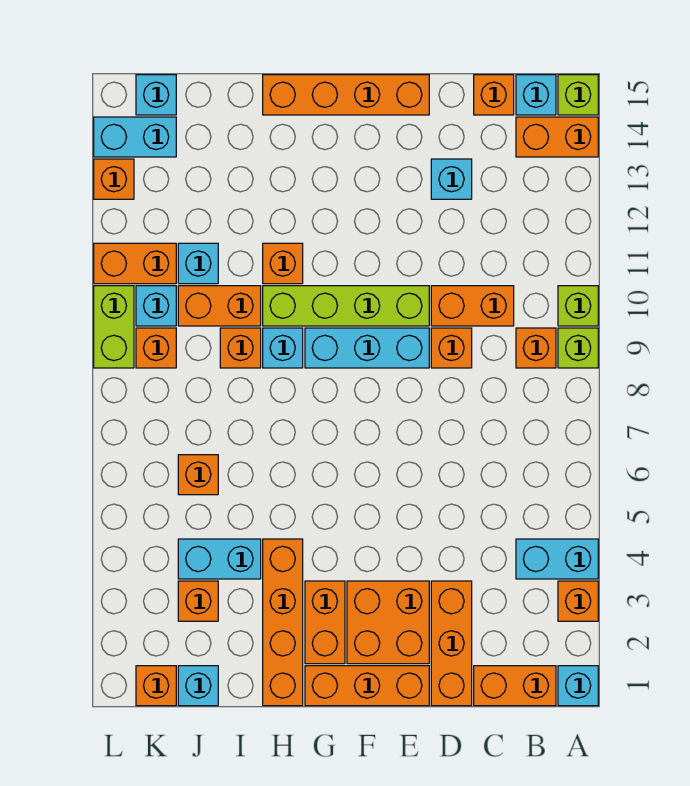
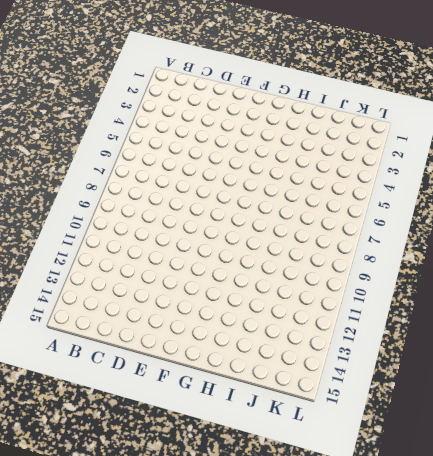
none -> cyan 1x1 brick [558,666,598,706]
none -> orange 1x1 brick [558,581,598,621]
none -> cyan 1x2 brick [516,539,598,579]
none -> lime 1x1 brick [558,328,598,368]

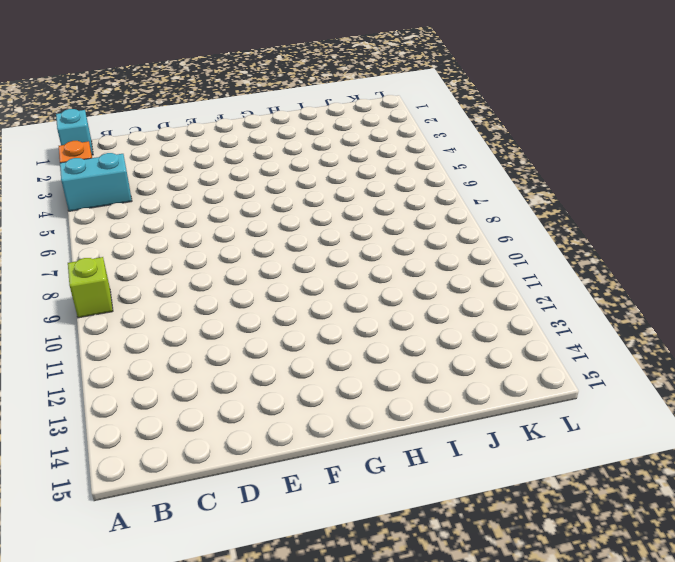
none -> lime 1x1 brick [558,286,598,326]
none -> orange 1x2 brick [516,117,598,157]
none -> lime 1x1 brick [558,75,598,115]
none -> orange 1x2 brick [474,666,556,706]

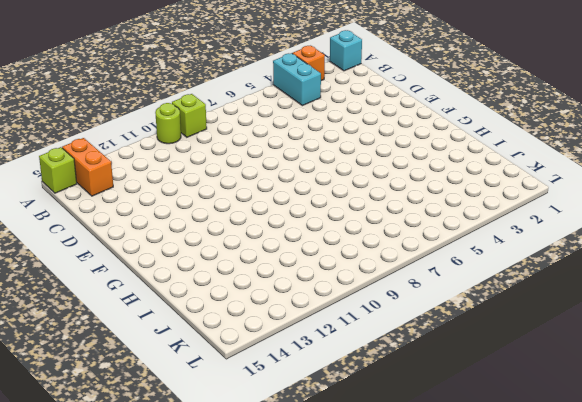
lime 1x1 round brick [155,103,181,144] -> lime 1x1 brick [558,286,598,326]
none -> orange 1x2 brick [474,666,556,706]
none -> orange 1x1 brick [516,328,556,368]
none -> cyan 1x1 brick [516,75,556,115]
none -> orange 1x2 brick [431,286,514,326]

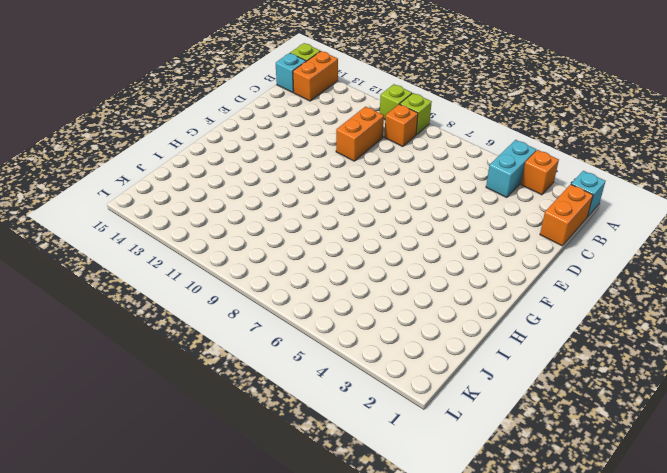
none -> orange 1x1 brick [474,75,514,115]
none -> orange 1x3 brick [431,581,472,706]
none -> orange 1x1 brick [431,328,472,368]
none -> cyan 1x1 brick [431,159,472,199]

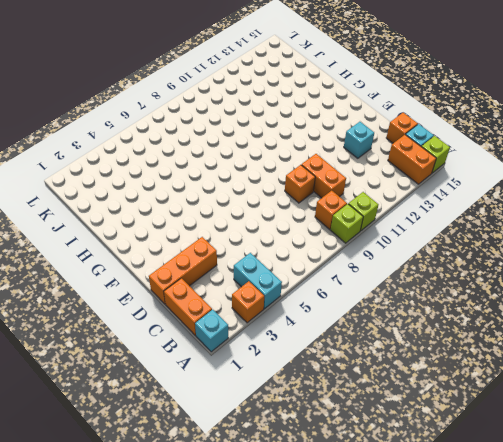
none -> orange 1x3 brick [305,666,429,706]
none -> orange 2x2 brick [347,581,429,664]
none -> cyan 1x3 brick [305,328,429,368]
none -> lime 1x4 brick [263,286,429,326]

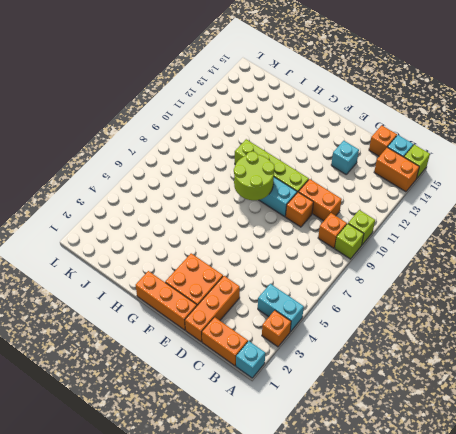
lime 2x2 round brick [234,151,275,200] -> none
none -> orange 1x4 brick [263,75,429,115]
none -> orange 1x2 brick [305,581,345,664]
none -> orange 1x4 brick [263,539,303,706]
none -> cyan 1x1 brick [263,328,303,368]

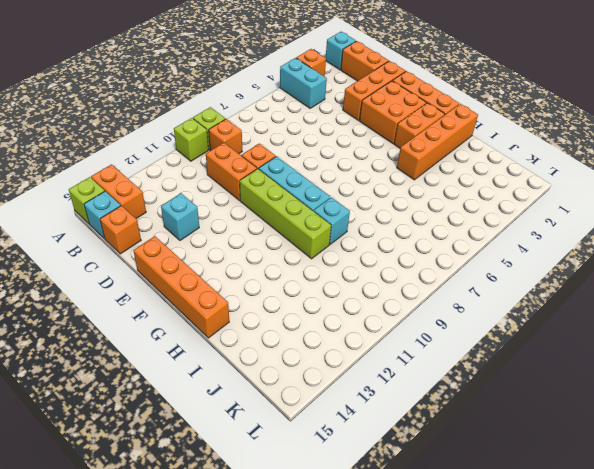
none -> orange 1x1 brick [263,243,303,284]
none -> cyan 1x2 brick [178,539,261,579]
none -> orange 1x1 brick [220,328,261,368]
none -> orange 1x2 brick [178,286,261,326]

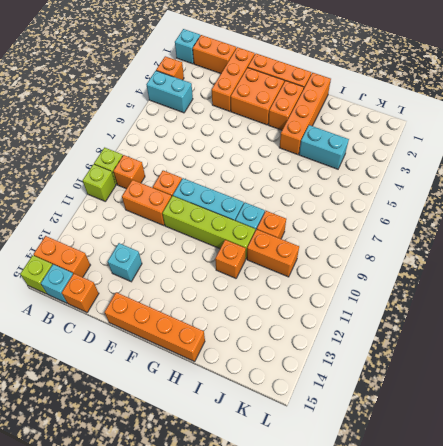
none -> cyan 1x1 brick [178,666,218,706]
none -> orange 1x1 brick [178,581,218,621]
none -> orange 1x1 brick [178,455,218,495]
none -> cyan 1x1 brick [178,243,218,284]

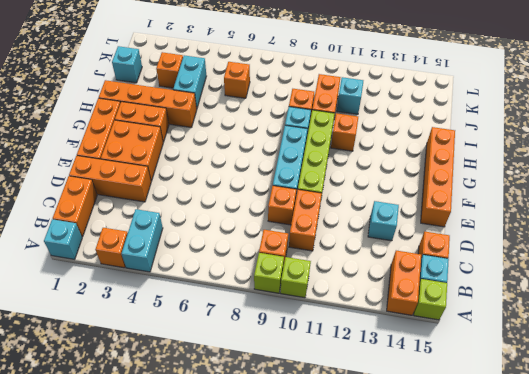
none -> orange 1x1 brick [136,666,176,706]
none -> orange 1x1 brick [136,328,176,368]
none -> cyan 1x1 brick [136,286,176,326]
none -> orange 1x2 brick [94,243,176,284]

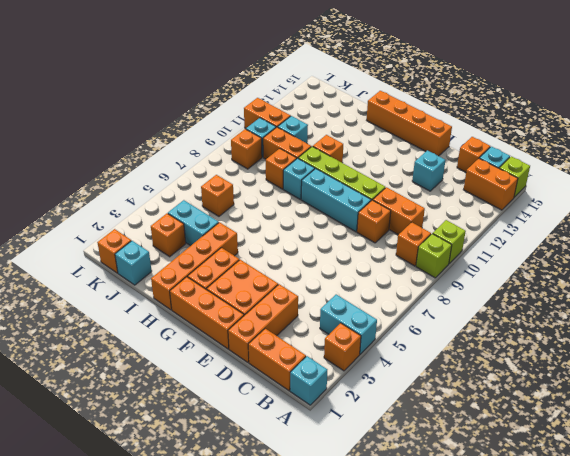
none -> cyan 1x2 brick [94,117,176,157]
none -> cyan 1x1 brick [136,75,176,115]
none -> lime 1x2 brick [94,286,134,368]
none -> orange 1x1 brick [94,159,134,199]

